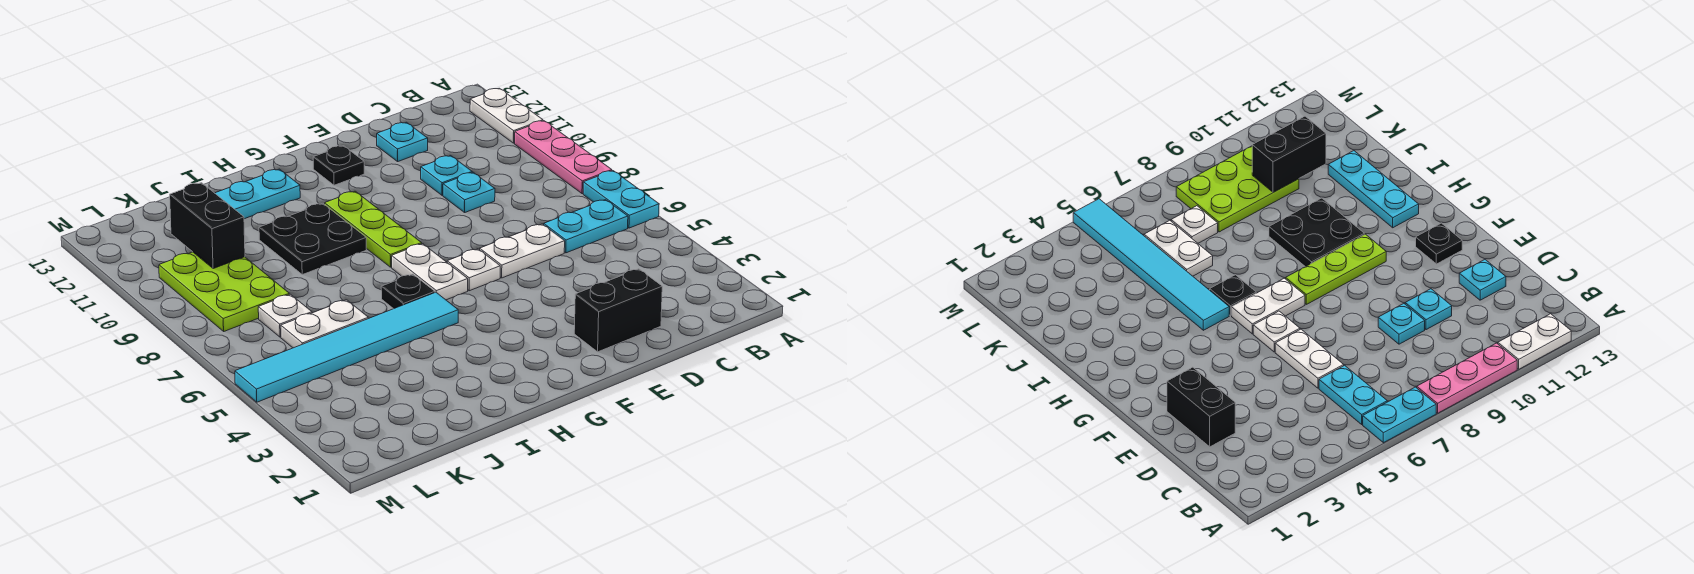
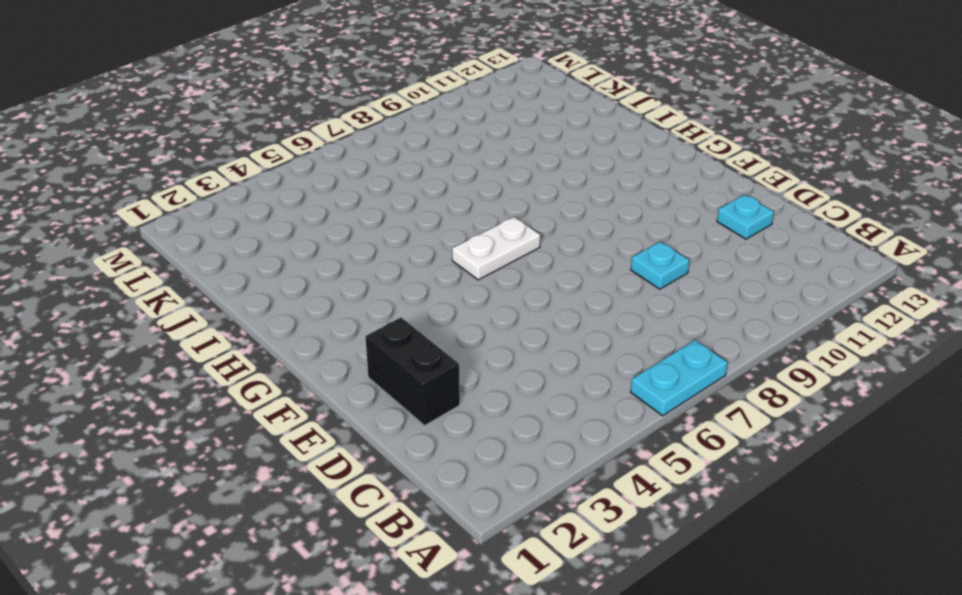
none -> pink 1x3 plate [515,121,612,194]
none -> white 1x2 plate [470,88,543,143]
none -> cyan 1x2 plate [544,200,628,253]

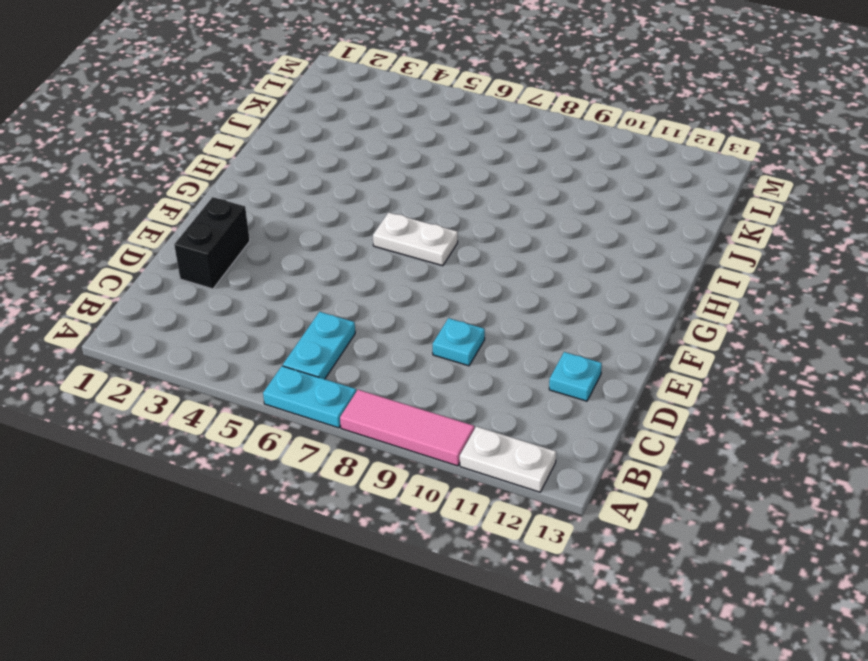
pink 1x3 tile [340,390,474,466] -> pink 1x3 plate [515,121,612,194]
none -> white 1x2 plate [480,224,565,278]
none -> cyan 1x1 plate [421,156,472,195]
none -> white 1x1 plate [447,249,500,291]

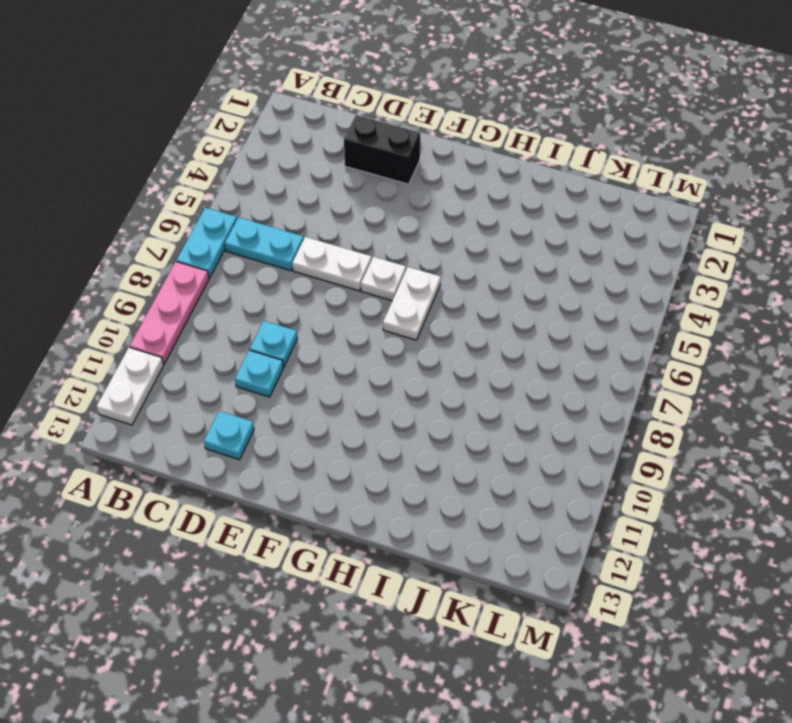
none -> black 1x1 plate [313,146,364,185]
none -> lime 1x3 plate [325,191,422,267]
none -> cyan 1x6 tile [235,292,458,402]

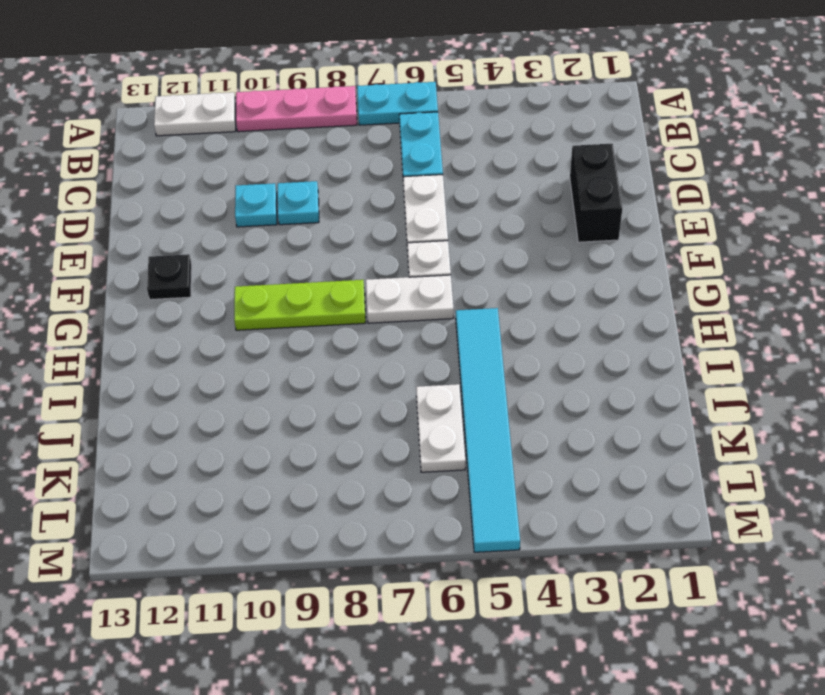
none -> cyan 1x1 plate [377,122,428,161]
none -> black 1x1 plate [381,274,435,309]
none -> black 2x2 plate [259,203,366,275]

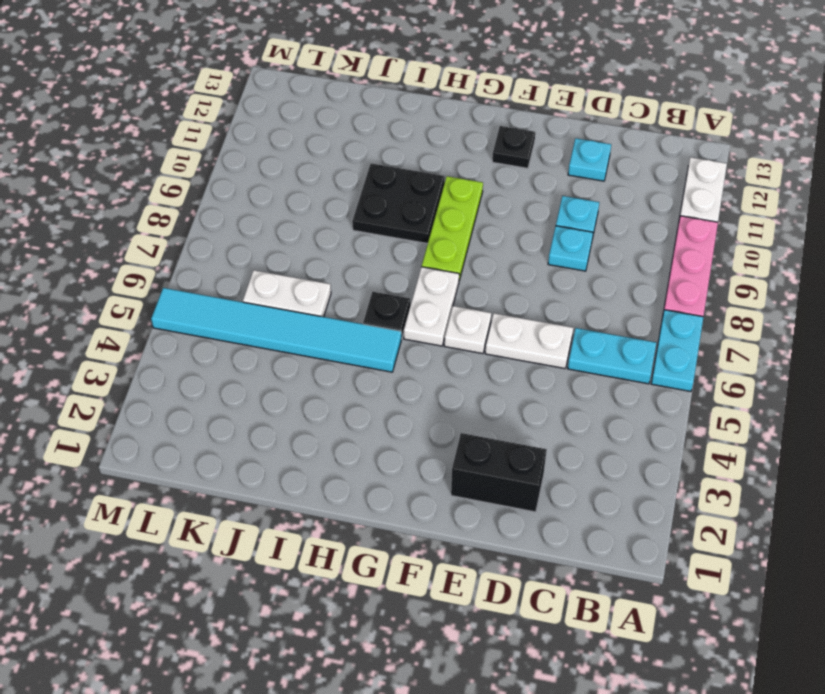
none -> cyan 1x3 plate [215,169,300,219]
none -> white 1x1 plate [258,294,312,337]
none -> lime 2x3 plate [159,252,289,331]

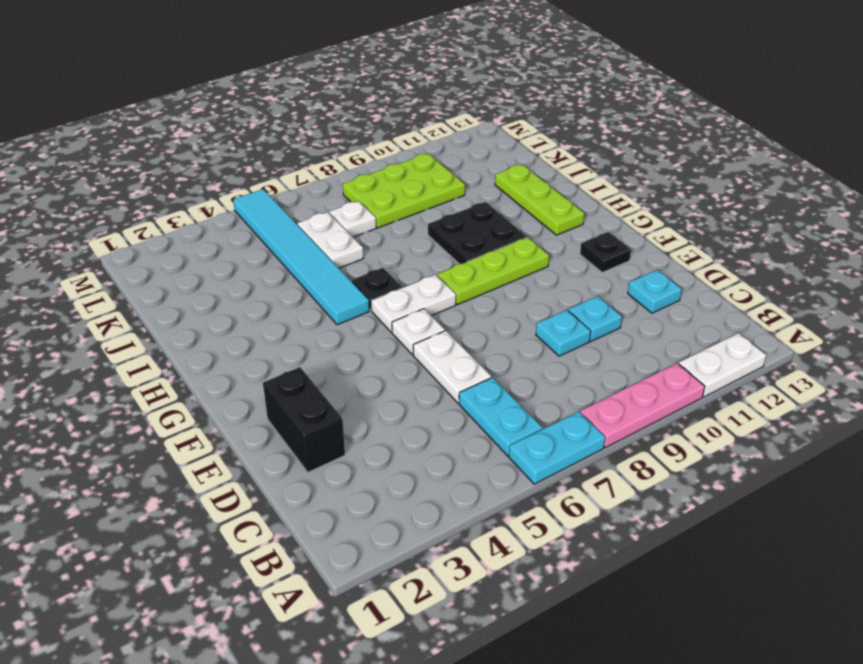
lime 1x3 plate [495,164,584,235] -> cyan 1x3 plate [215,169,300,219]
none -> black 1x2 brick [170,183,245,269]

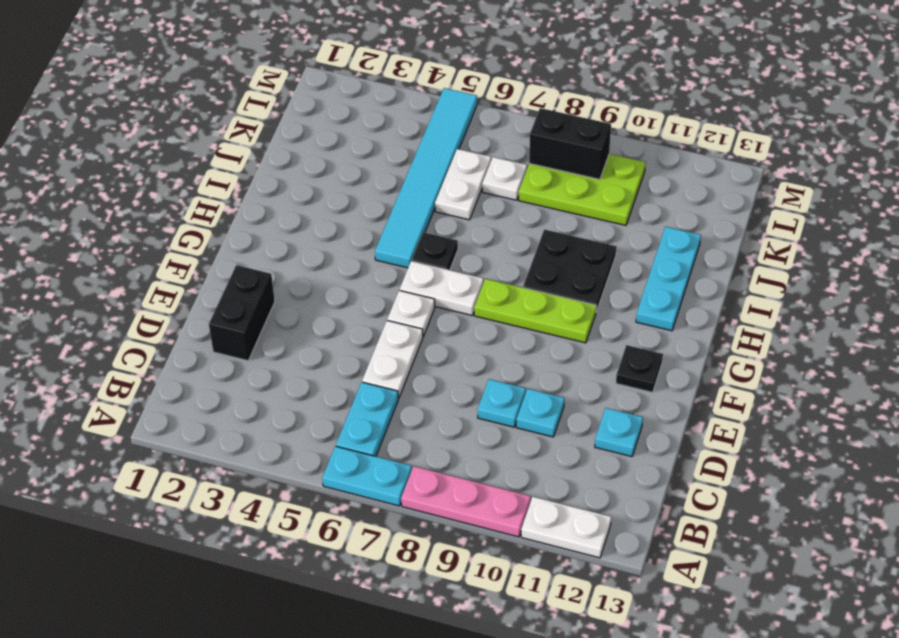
black 1x2 brick [529,108,611,179] -> black 1x2 brick moved to [170,183,245,269]

